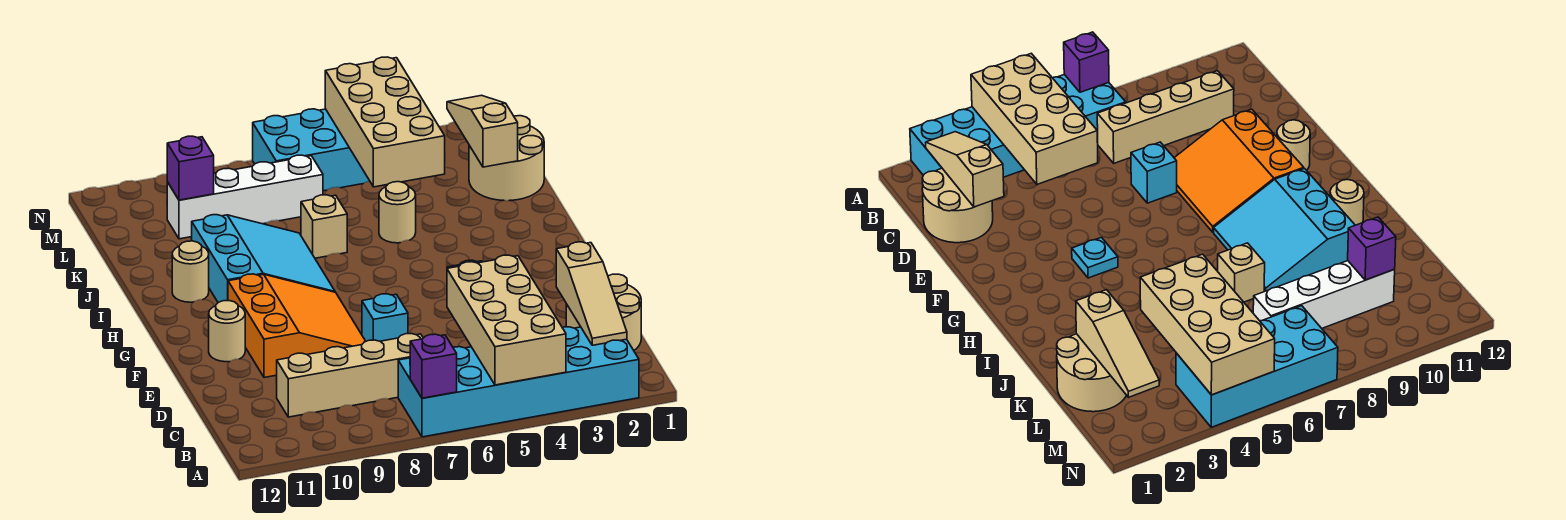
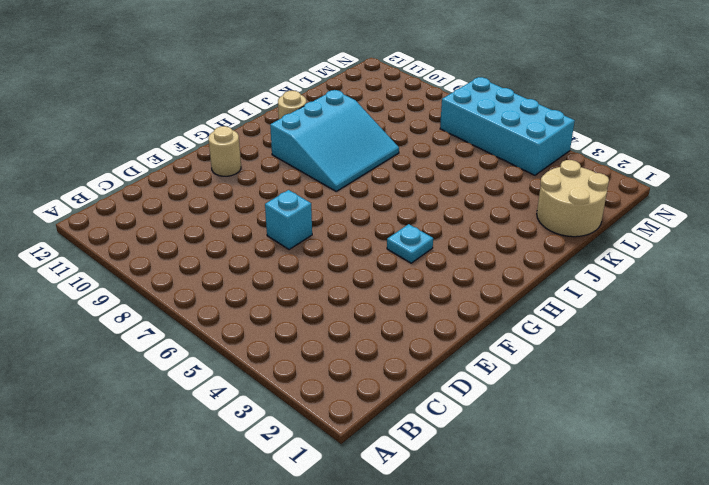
none -> cyan 2x6 brick [398,327,639,437]
none -> tan 2x2 round brick [566,274,641,350]
none -> tan 1x4 brick [277,334,423,417]

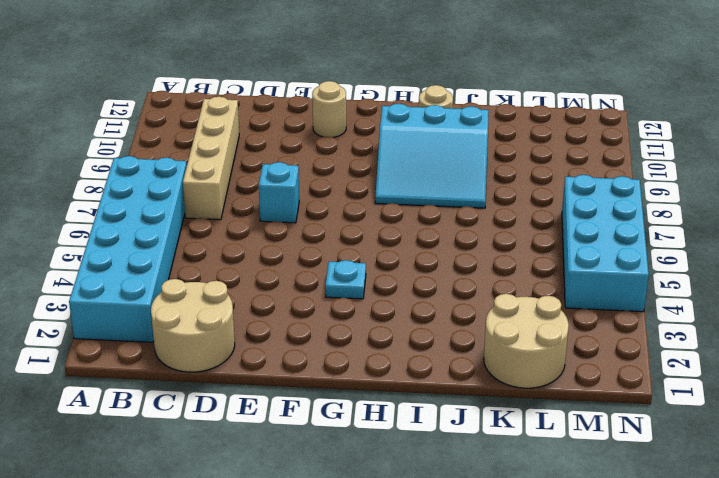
none -> orange 3x3 slope [228,274,366,378]
none -> tan 1x1 round brick [379,182,416,243]
none -> tan 1x1 brick [301,195,347,258]

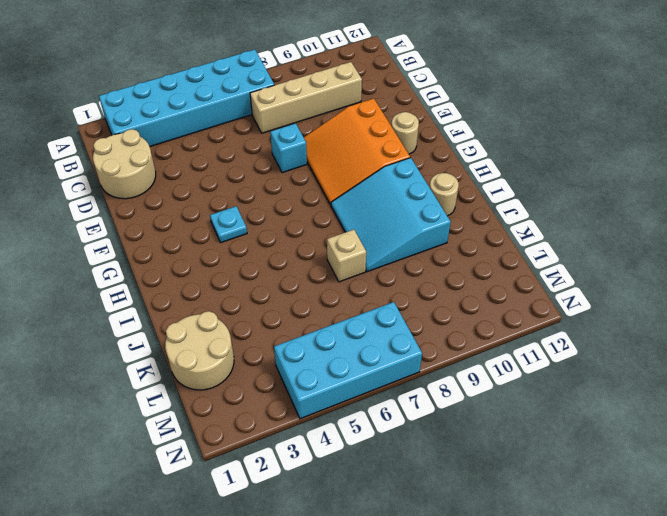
none -> tan 1x1 round brick [379,182,416,243]
none -> white 1x4 brick [167,155,323,239]
none -> tan 2x4 brick [447,255,566,385]

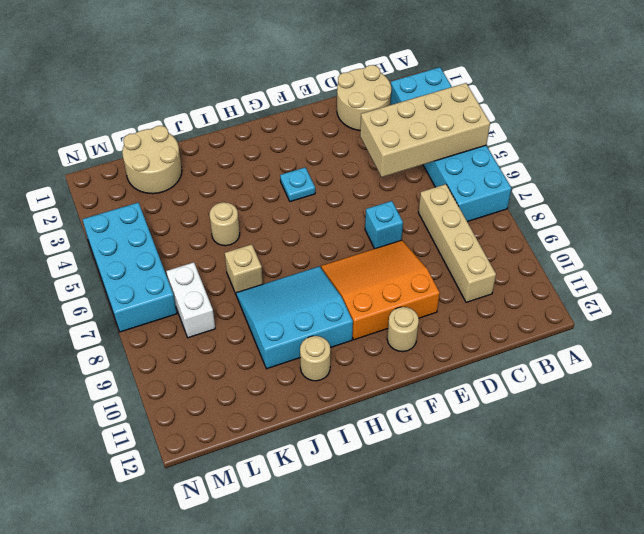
white 1x2 brick [166,262,215,338] -> white 1x4 brick [167,155,323,239]
none -> purple 1x1 brick [410,334,457,398]
none -> tan 1x3 slope [556,242,627,345]
none -> tan 1x3 slope [447,95,518,167]

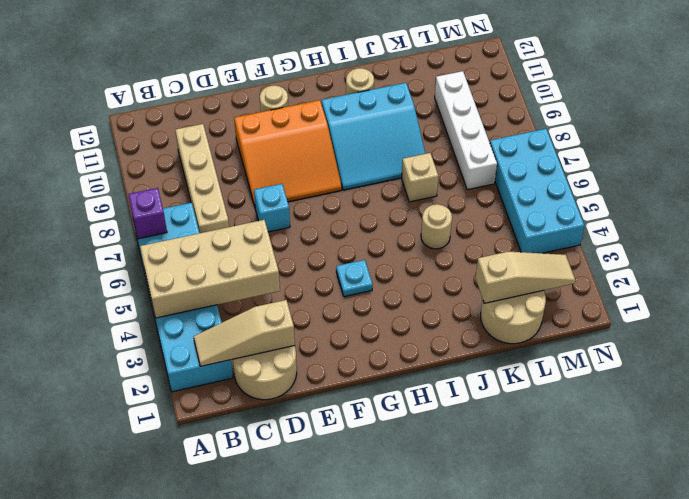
none -> tan 2x4 brick [325,57,445,187]
none -> purple 1x1 brick [167,136,214,200]

